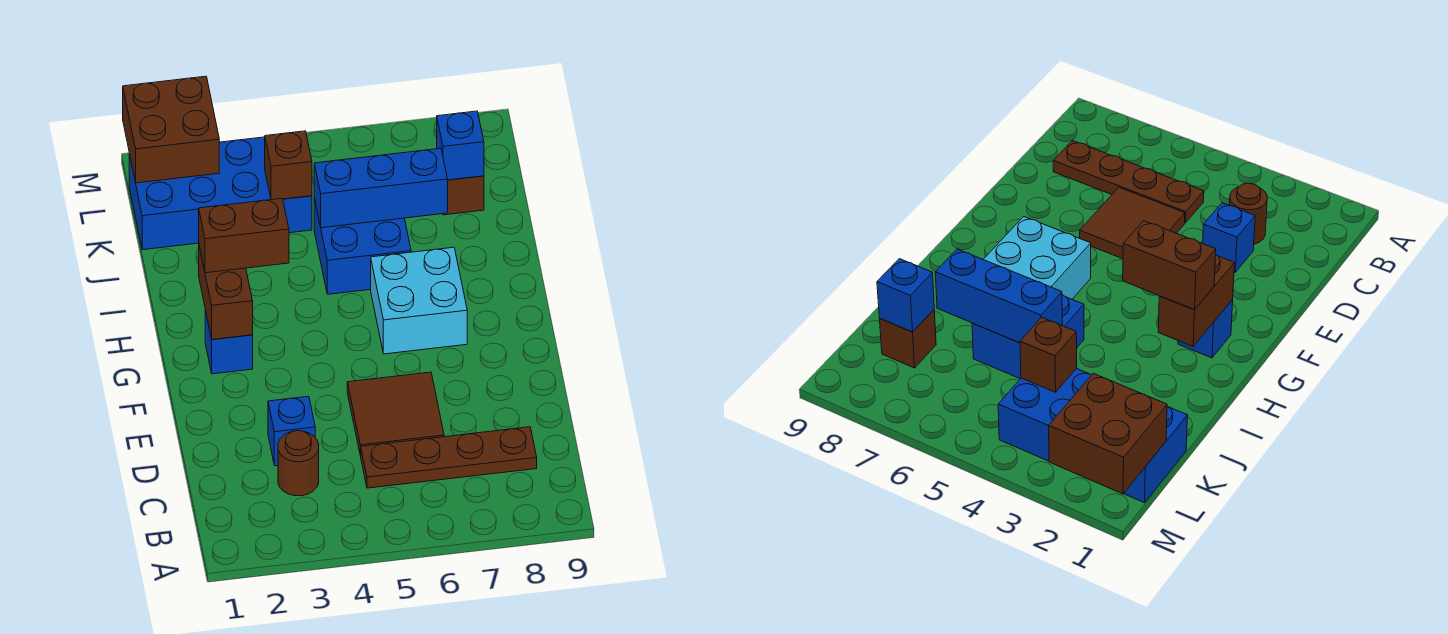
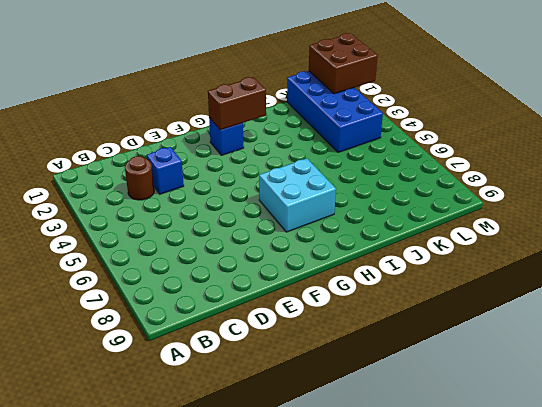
none -> brown 1x4 plate [361,427,537,488]
none -> brown 2x2 tile [347,372,444,456]
none -> blue 2x2 brick [314,198,411,294]

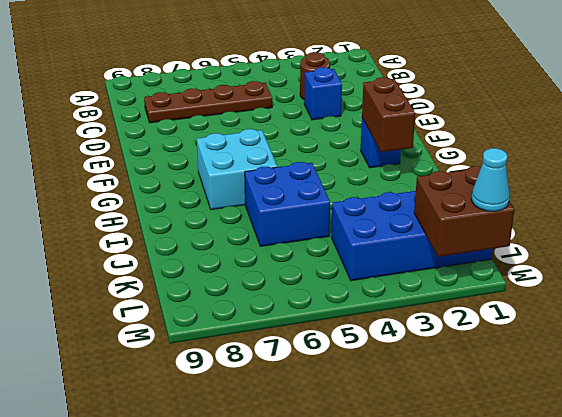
cyan 1x1 cone [471,148,510,211] -> none
none -> brown 2x2 tile [347,372,444,456]
none -> brown 1x1 brick [443,176,484,215]
none -> blue 1x3 brick [314,148,448,228]

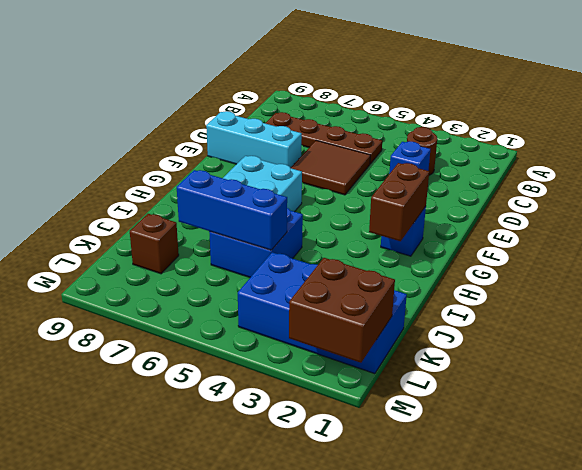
cyan 1x3 brick [206,111,302,168] -> none
none -> brown 1x1 brick [265,131,312,200]
none -> blue 1x1 brick [437,111,484,180]
none -> brown 1x2 brick [199,198,289,273]

